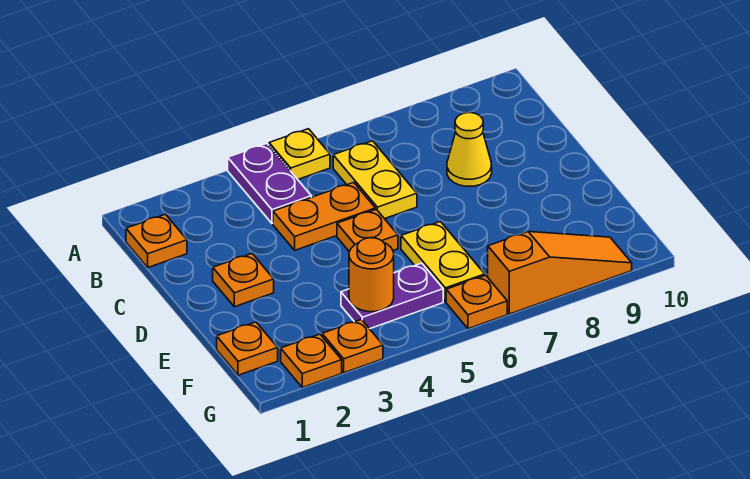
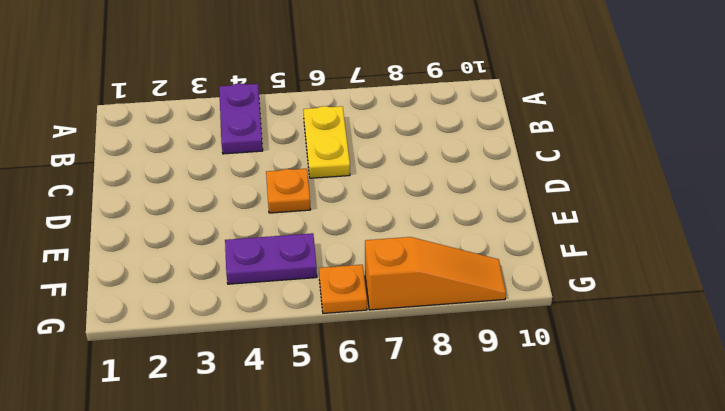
none -> yellow 1x1 plate [269,129,330,179]
none -> orange 1x1 plate [126,214,187,267]
none -> orange 1x2 plate [273,183,375,250]

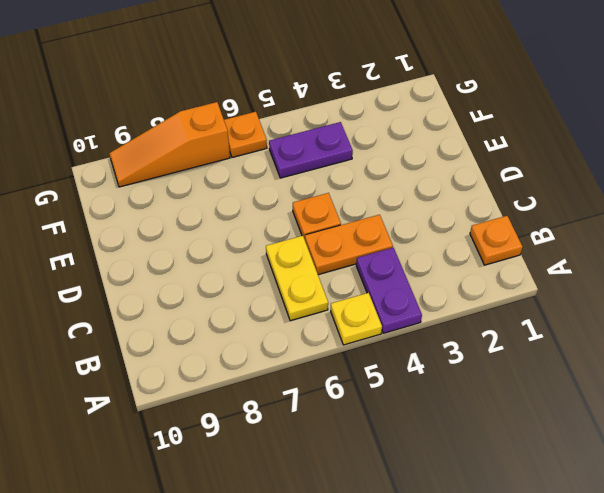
none -> yellow 1x1 cone [447,113,492,186]
none -> orange 1x1 plate [213,254,274,307]
none -> yellow 1x2 plate [401,222,485,302]

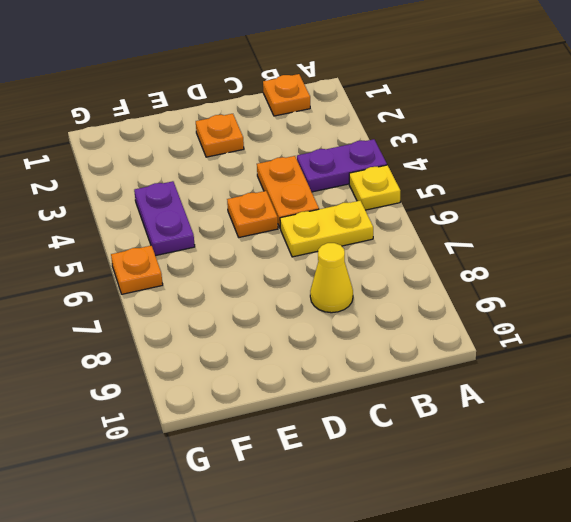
none -> yellow 1x2 plate [401,222,485,302]
none -> orange 1x1 plate [217,322,278,375]
none -> orange 1x1 plate [281,334,342,387]

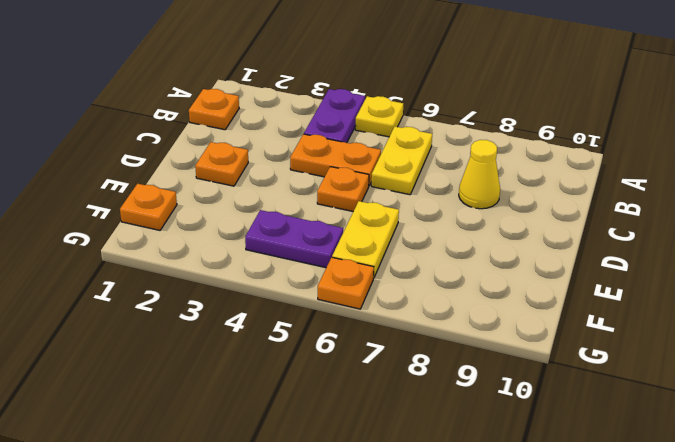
none -> orange 1x1 plate [281,334,342,387]
none -> orange 1x1 plate [322,320,383,373]
none -> orange 1x3 slope [488,232,632,314]

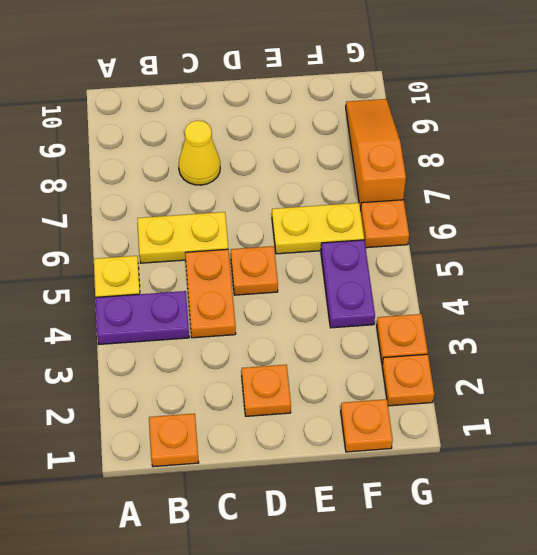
none -> orange 1x1 round brick [349,238,394,312]

